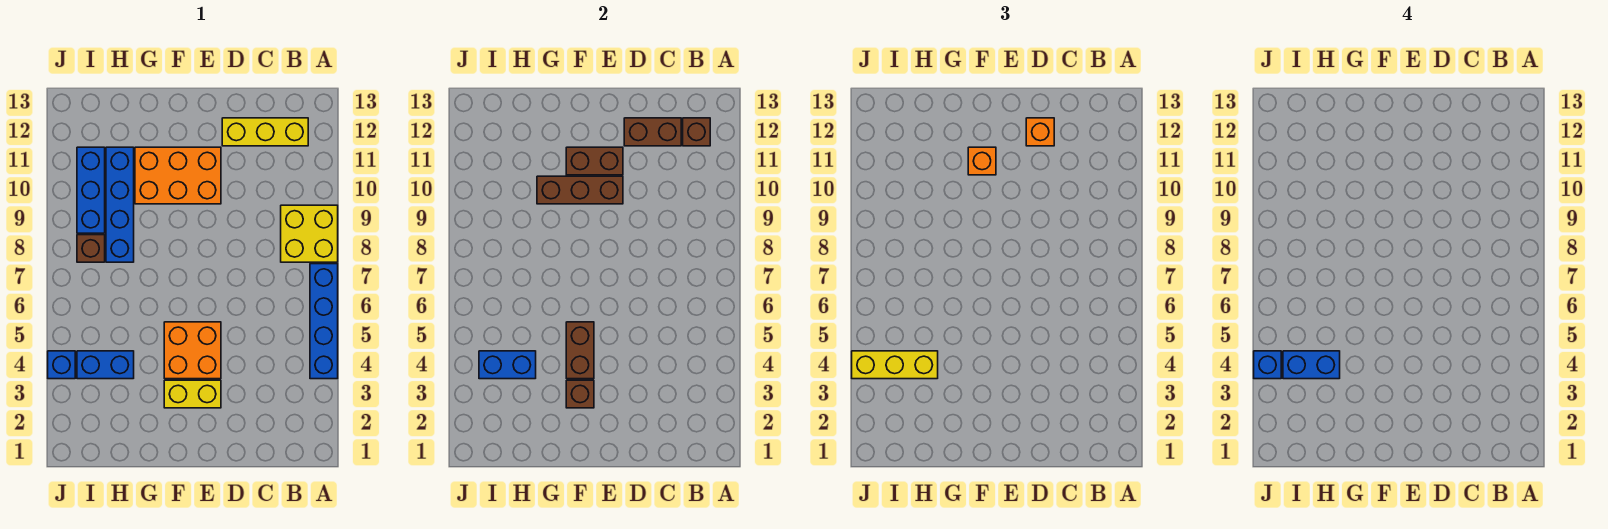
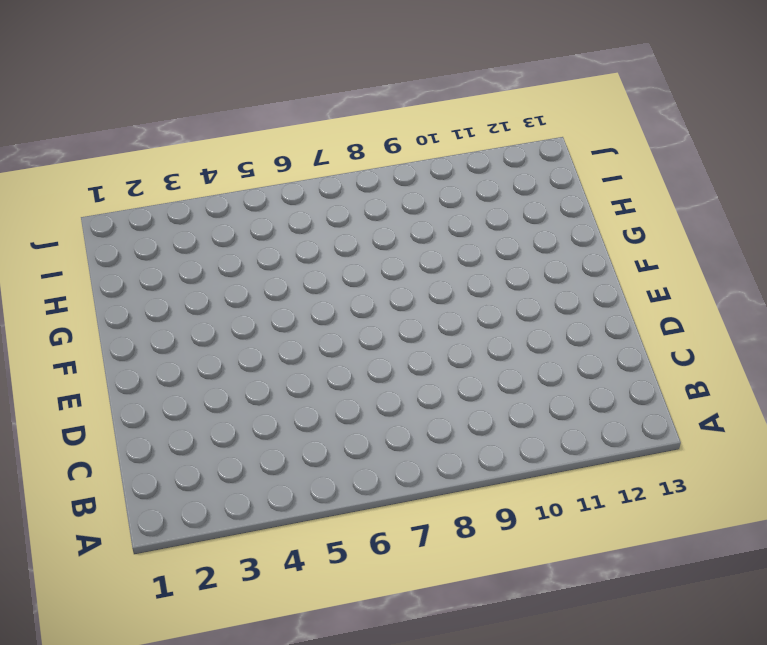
none -> blue 1x4 brick [310,264,338,379]
none -> yellow 2x2 brick [281,205,338,262]
none -> yellow 1x3 brick [222,118,308,146]

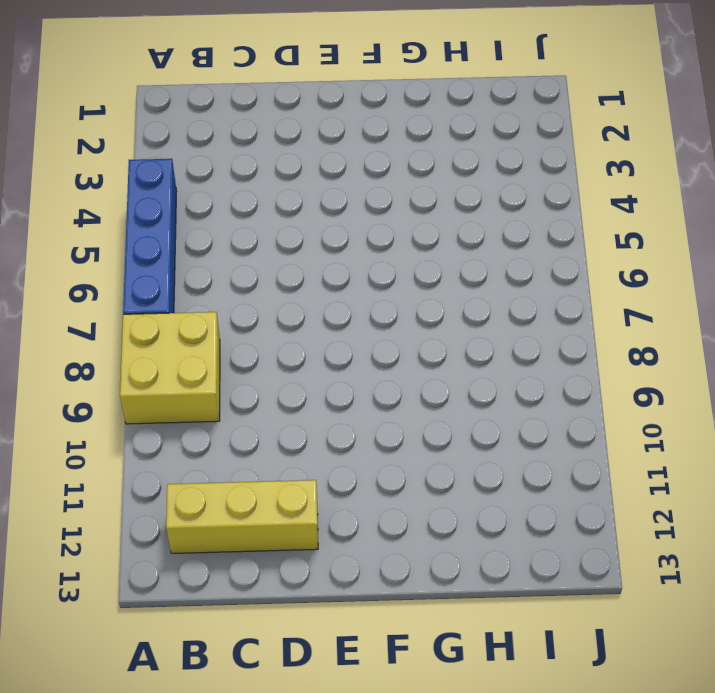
none -> yellow 1x2 brick [164,380,221,408]
none -> orange 2x2 brick [164,322,221,379]
none -> orange 2x3 brick [135,147,221,204]

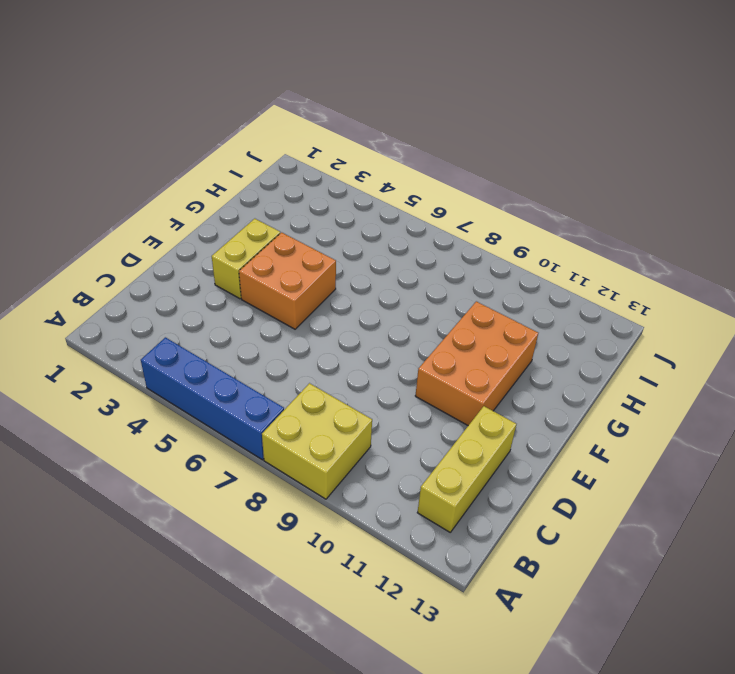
none -> blue 1x2 brick [77,351,134,379]
none -> blue 1x4 brick [106,147,134,262]
none -> brown 1x1 brick [77,235,105,262]

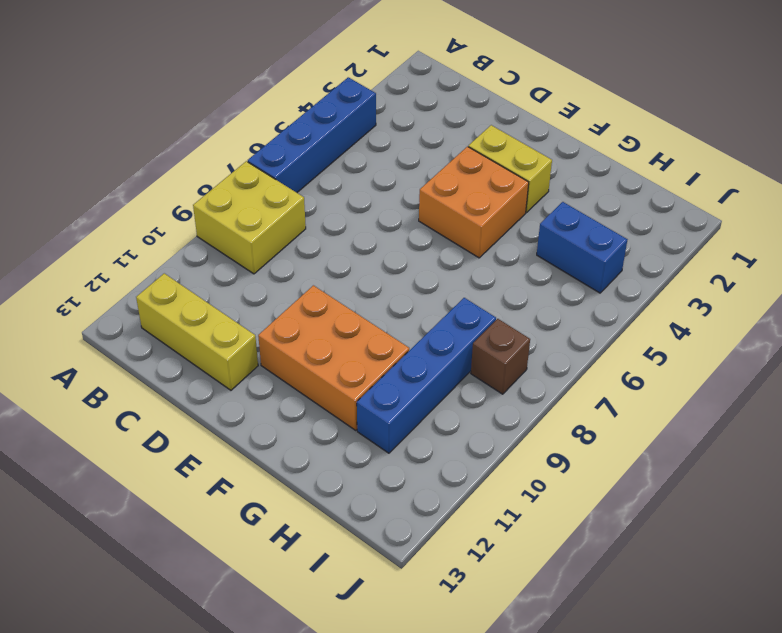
none -> blue 1x3 brick [77,147,105,233]
none -> blue 1x1 brick [48,351,75,379]
none -> brown 1x1 brick [683,118,710,146]

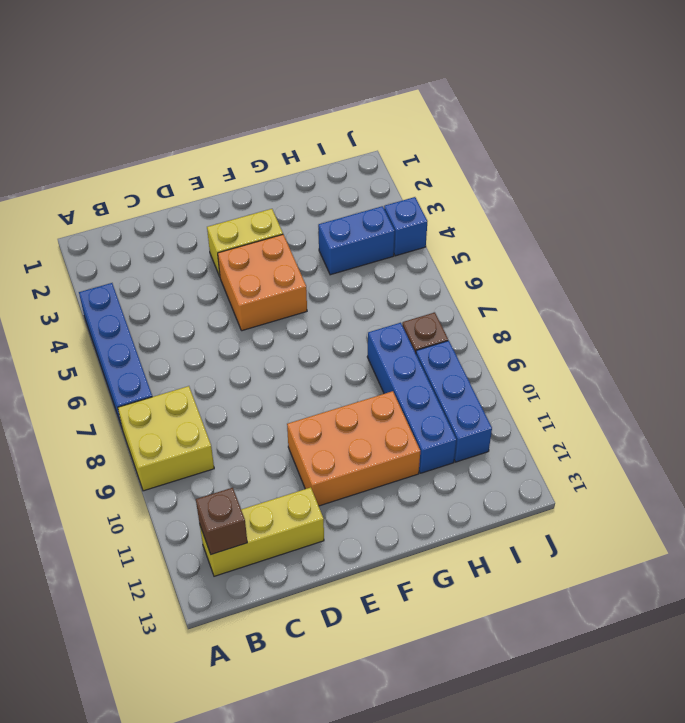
none -> brown 1x2 brick [624,118,681,146]
none -> brown 1x3 brick [537,176,623,204]
none -> brown 1x2 brick [566,147,623,175]

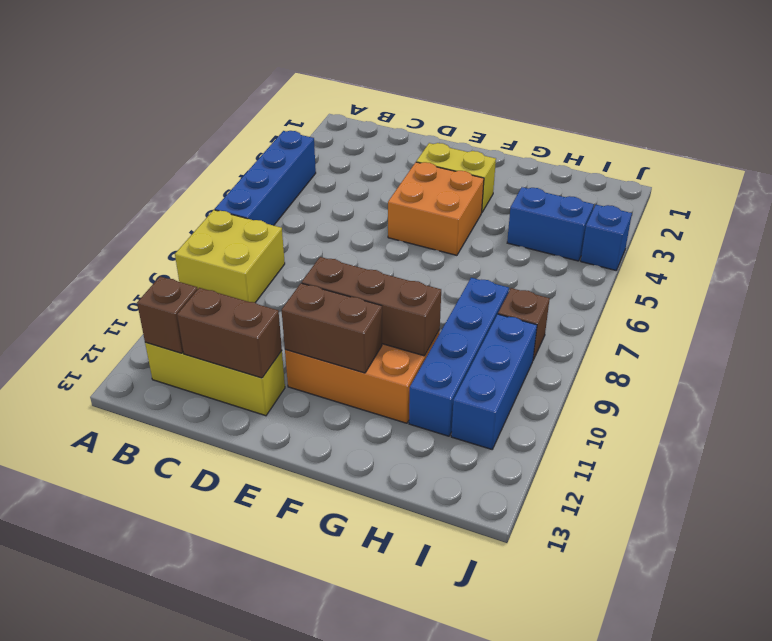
none -> brown 1x1 brick [566,380,594,408]
none -> brown 1x2 brick [566,322,594,379]
none -> blue 1x2 brick [479,351,536,379]

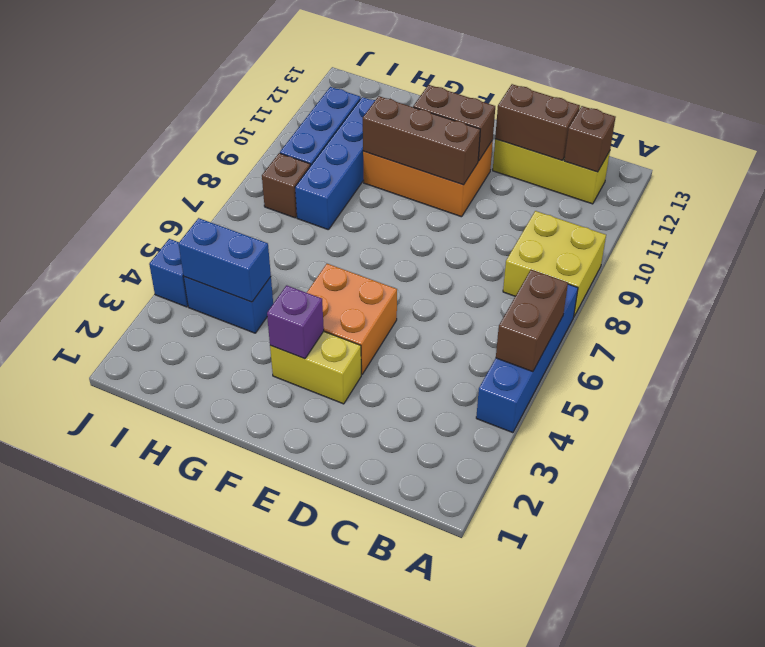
brown 1x2 brick [496,270,568,372] -> brown 1x2 brick moved to [566,322,594,379]
purple 1x1 brick [267,285,324,359] -> brown 1x1 brick [566,380,594,408]
none -> orange 1x1 brick [1026,118,1054,146]
none -> orange 1x1 brick [968,147,996,175]
none -> yellow 1x3 brick [852,351,938,379]

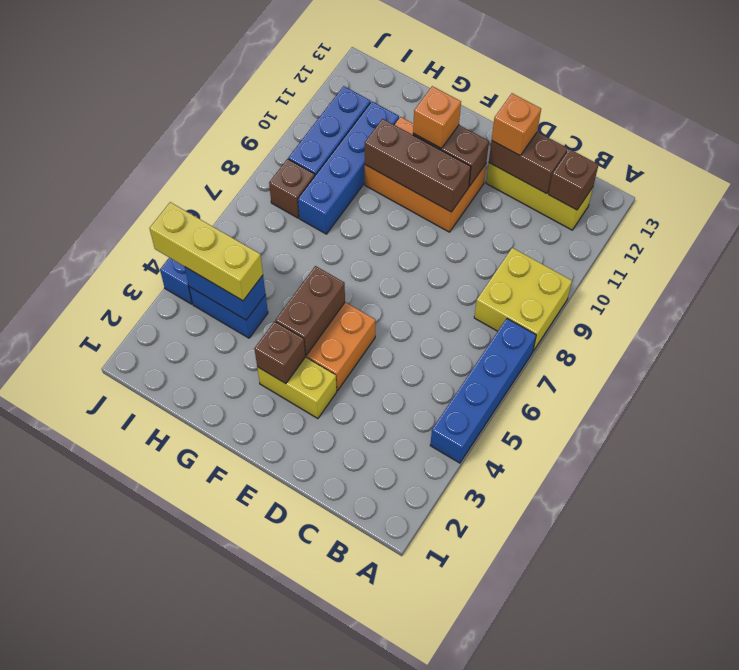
none -> blue 1x2 brick [1283,351,1340,379]
none -> blue 1x1 brick [1254,351,1281,379]

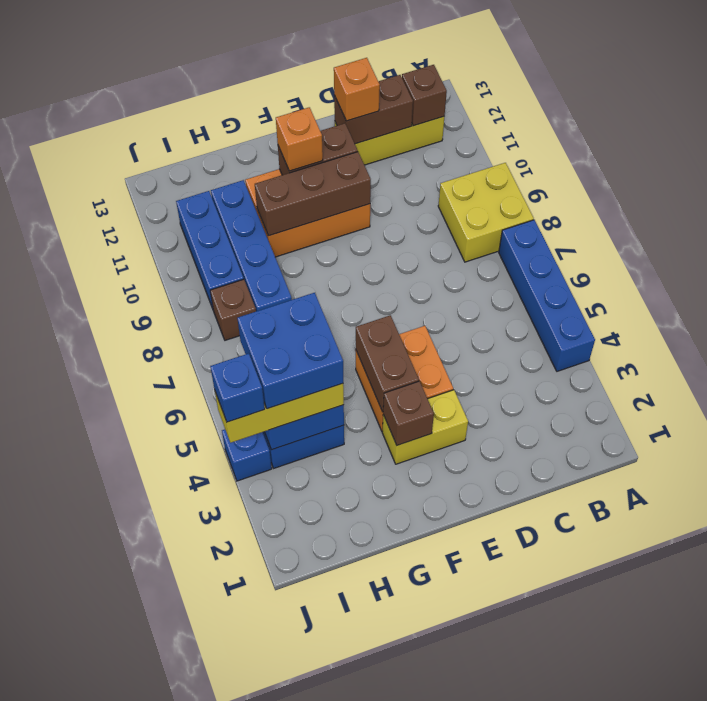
blue 2x2 brick [237,293,343,409] -> blue 1x2 brick [1283,351,1340,379]

